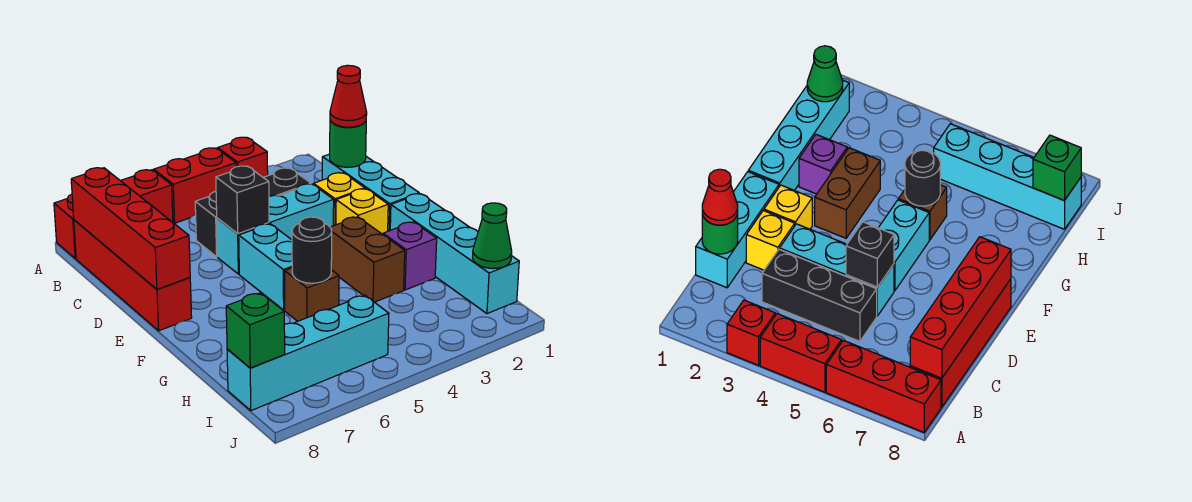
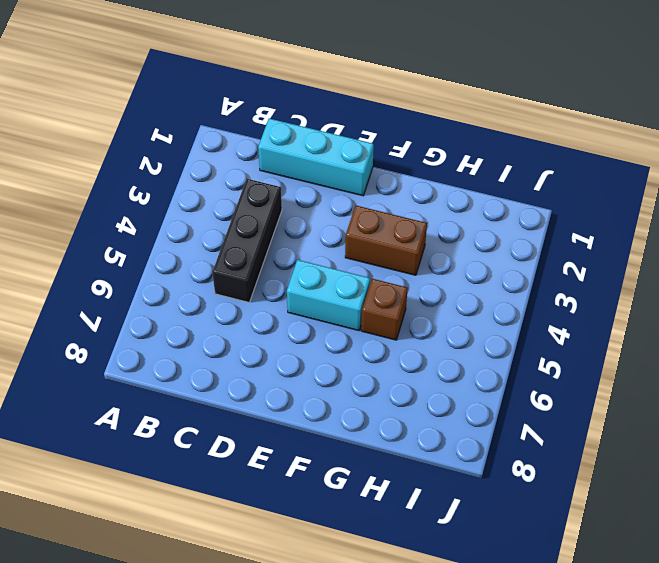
none -> red 1x1 brick [218,137,268,177]
none -> red 1x2 brick [154,148,236,223]
none -> red 1x3 brick [54,170,173,259]

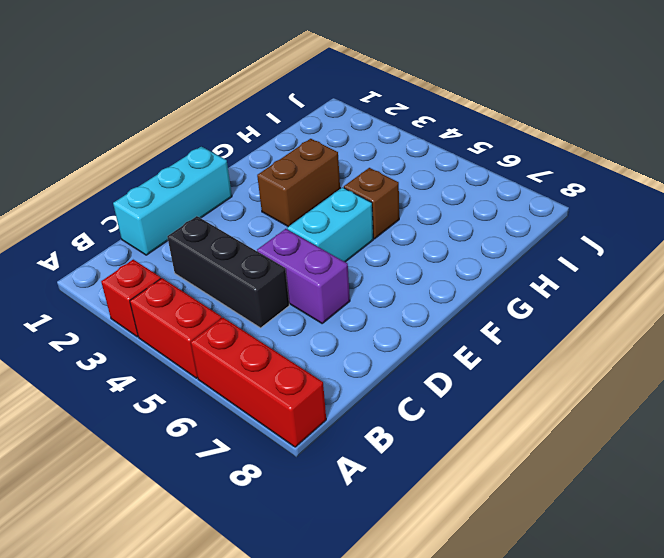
purple 1x2 brick [257,229,350,323] -> cyan 1x3 brick [217,184,334,274]
none -> red 1x4 brick [74,220,192,331]
none -> yellow 1x1 brick [314,173,365,226]
none -> yellow 1x1 brick [336,189,388,235]

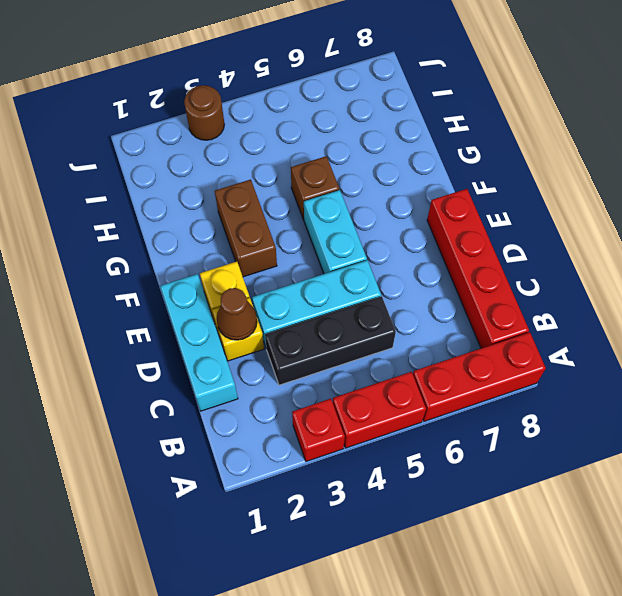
brown 1x1 cone [216,288,257,340] -> none
brown 1x1 round brick [184,85,224,140] -> none
none -> cyan 1x4 brick [390,194,519,314]
none -> purple 1x1 brick [383,222,437,290]
none -> cyan 1x4 brick [227,295,389,411]

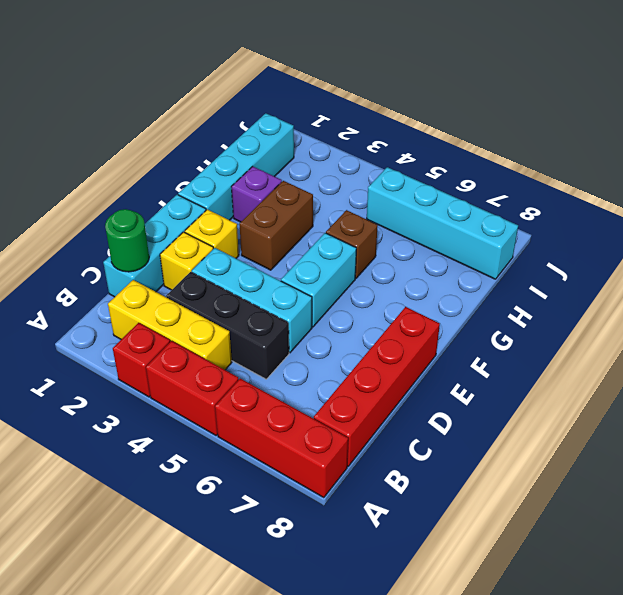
yellow 1x3 brick [108,280,232,370] -> none
none -> red 1x4 brick [71,168,190,289]
none -> black 1x1 brick [216,166,269,234]
none -> black 1x1 round brick [292,217,332,283]

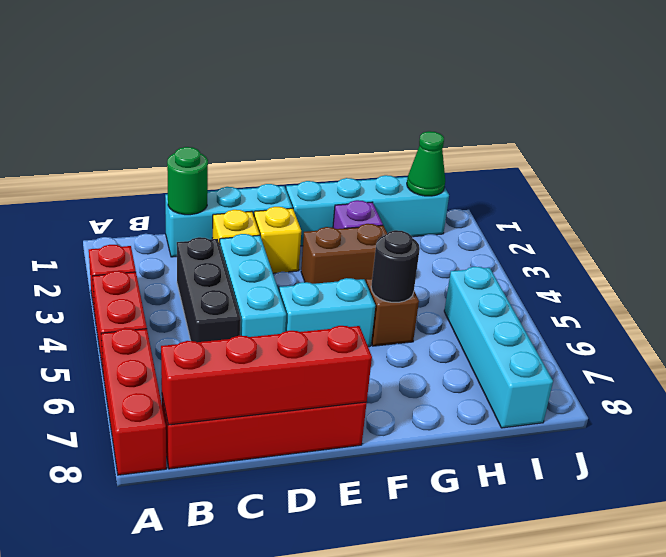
none -> black 1x1 brick [216,166,269,234]
none -> green 1x1 brick [226,293,285,368]
none -> red 1x1 cone [330,65,367,127]

